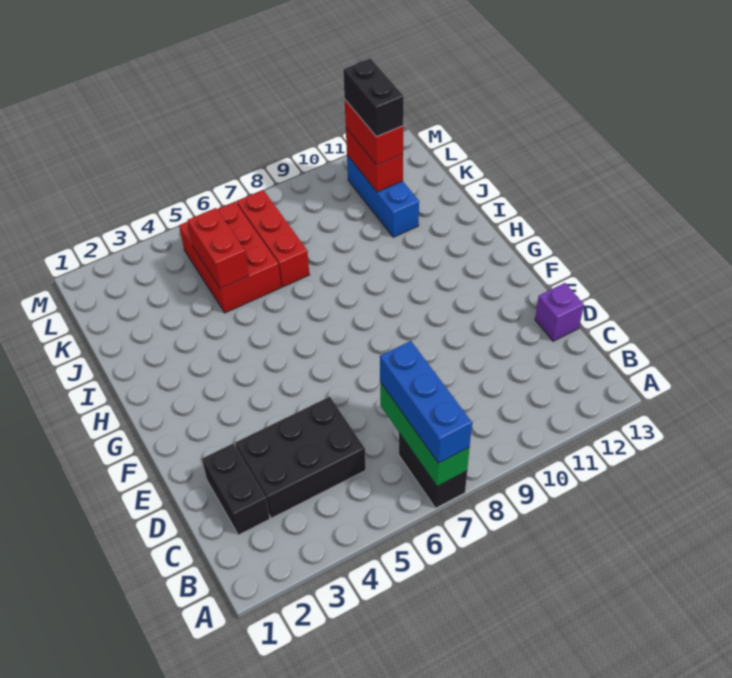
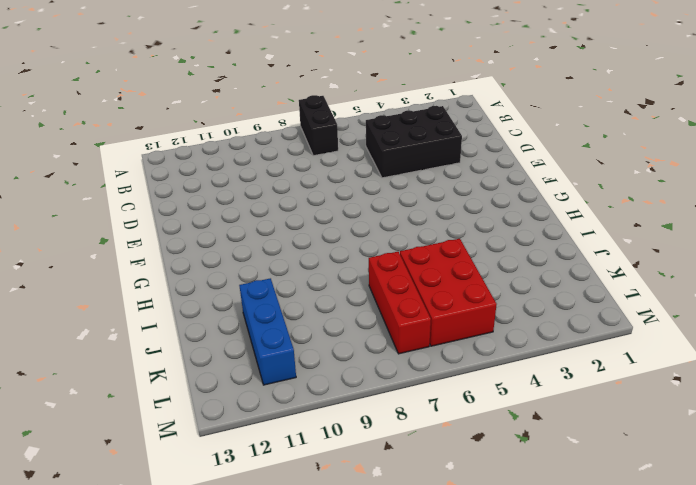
none -> black 1x2 brick [202,444,270,535]
none -> purple 1x1 brick [535,283,584,341]
none -> green 1x3 brick [380,382,470,486]

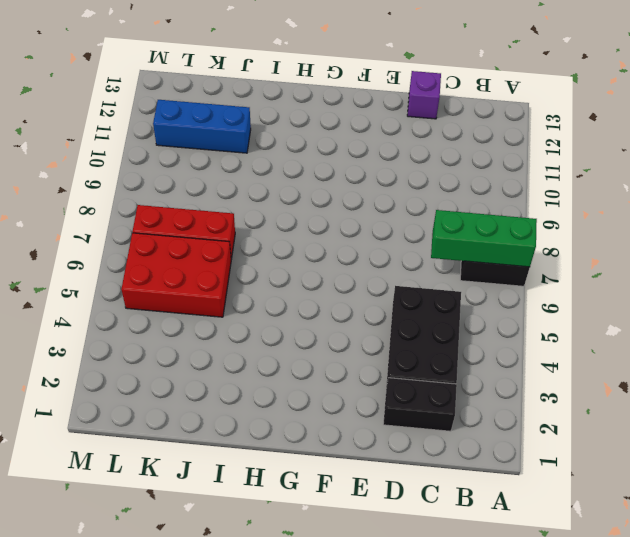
none -> red 1x2 brick [187,208,249,289]
none -> red 1x2 brick [346,128,403,192]
none -> blue 1x3 brick [380,341,472,463]

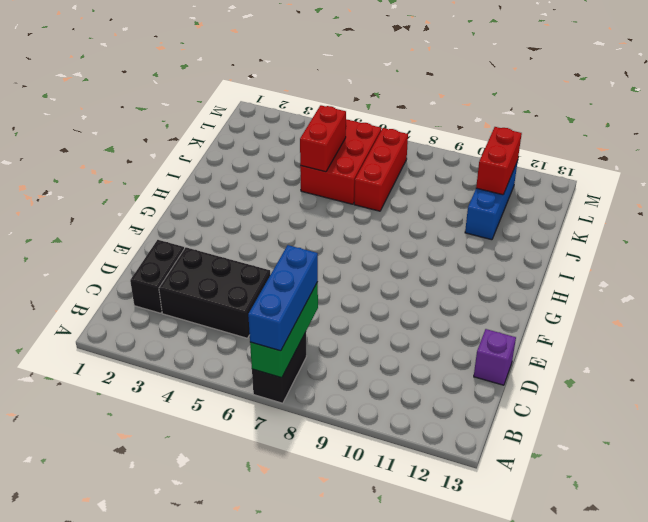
none -> red 1x2 brick [345,100,403,165]
none -> black 1x2 brick [343,58,404,137]

